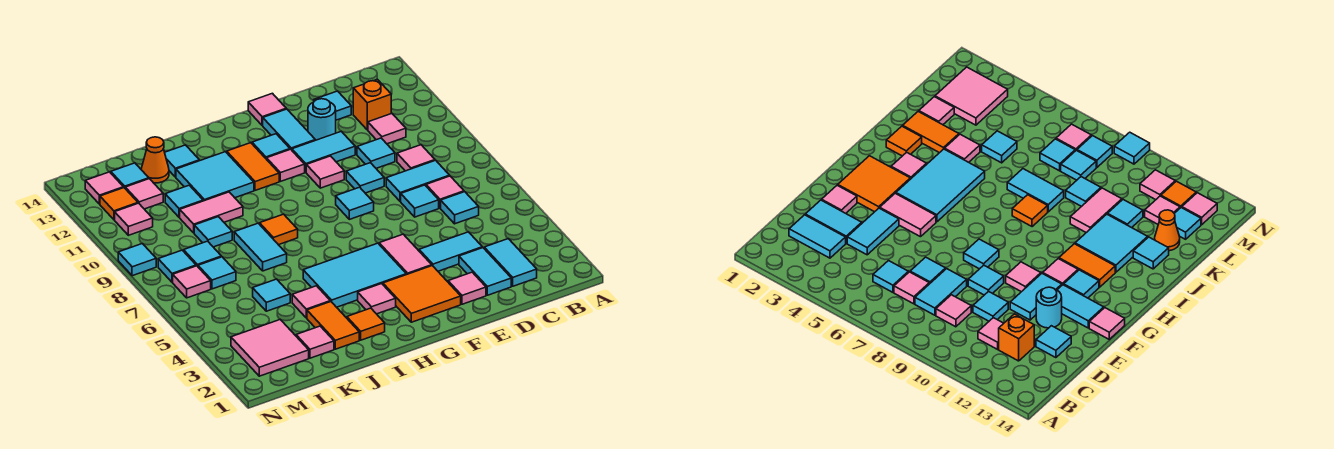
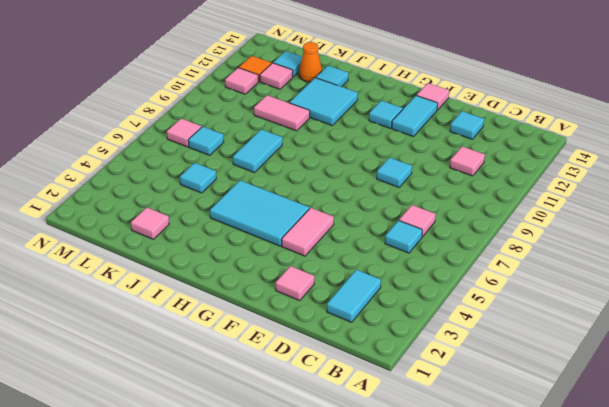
none -> cyan 1x2 tile [386,160,450,201]
none -> pink 1x1 tile [397,145,435,171]
none -> orange 1x1 brick [353,79,391,130]
none -> cyan 1x2 tile [459,248,511,295]

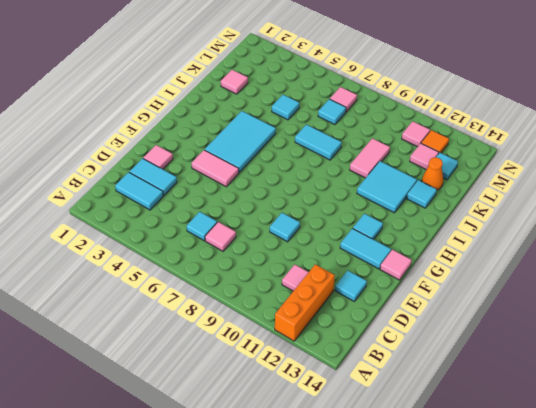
orange 1x3 brick [275,264,335,341] -> orange 1x1 brick [353,79,391,130]
none -> cyan 1x2 tile [386,160,450,201]
none -> pink 1x1 tile [397,145,435,171]
none -> cyan 1x2 tile [419,232,482,271]
none -> cyan 1x1 tile [401,185,439,217]

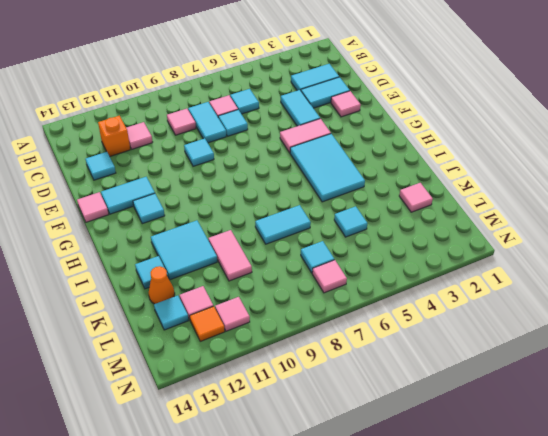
none -> cyan 1x1 tile [357,138,395,168]
none -> cyan 1x2 tile [292,131,355,172]
none -> cyan 1x1 round brick [308,99,336,140]
none -> orange 2x2 tile [383,266,461,322]

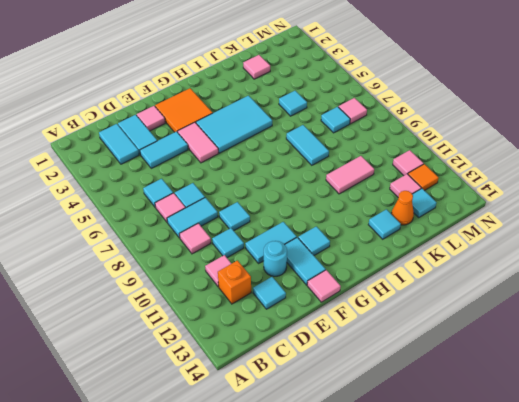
none -> cyan 1x1 tile [336,187,374,219]
none -> pink 1x1 tile [306,156,344,188]
none -> pink 1x1 tile [267,149,305,181]
none -> pink 1x1 tile [358,284,396,314]

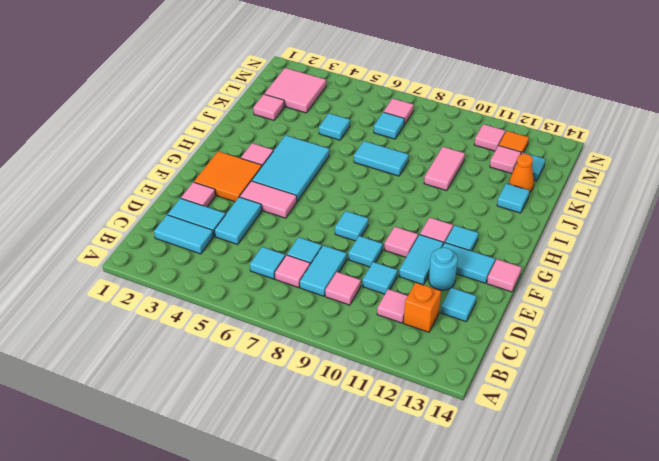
none -> orange 1x2 tile [227,143,279,190]
none -> orange 1x1 tile [347,308,385,340]
none -> orange 1x1 tile [260,214,298,245]
none -> cyan 2x2 tile [176,152,254,201]

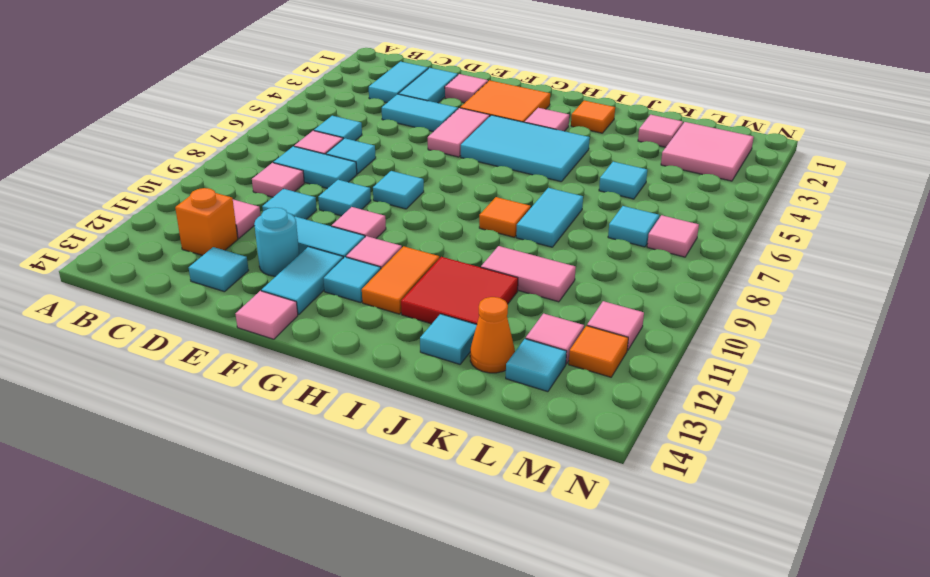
red 2x2 tile [401,257,518,324] -> cyan 2x2 tile [176,152,254,201]
none -> orange 1x2 tile [307,301,359,349]
none -> pink 1x1 tile [292,286,330,318]
none -> cyan 1x1 tile [194,217,232,247]
none -> cyan 1x1 tile [165,185,203,217]

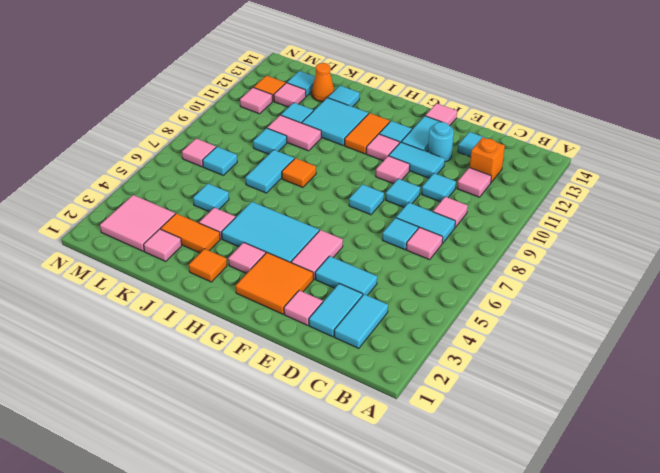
orange 1x2 tile [161,213,220,253] -> orange 1x2 tile turned to [307,301,359,349]
none -> cyan 1x1 tile [441,192,479,224]
none -> cyan 1x1 tile [184,241,221,266]
none -> cyan 1x1 tile [158,250,196,282]
none -> pink 1x1 tile [85,172,123,204]

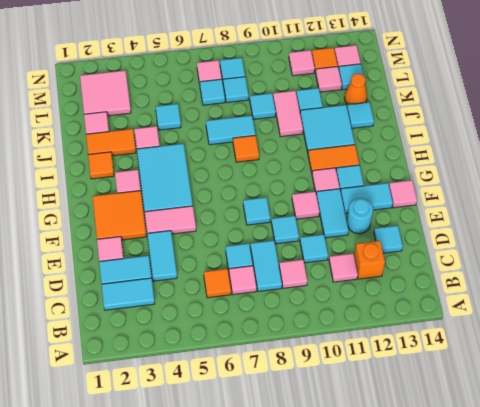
orange 1x1 tile [204,269,231,298] -> cyan 1x1 tile [441,192,479,224]
none -> cyan 1x1 tile [118,244,156,276]

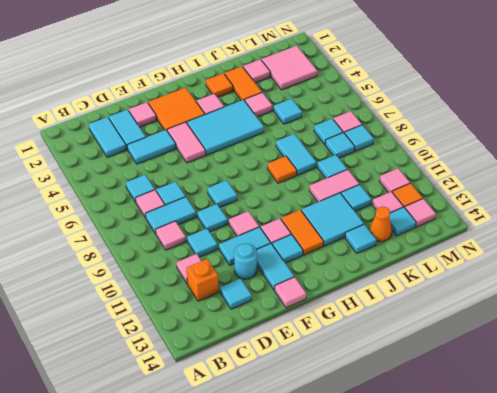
none -> cyan 1x1 tile [118,244,156,276]

